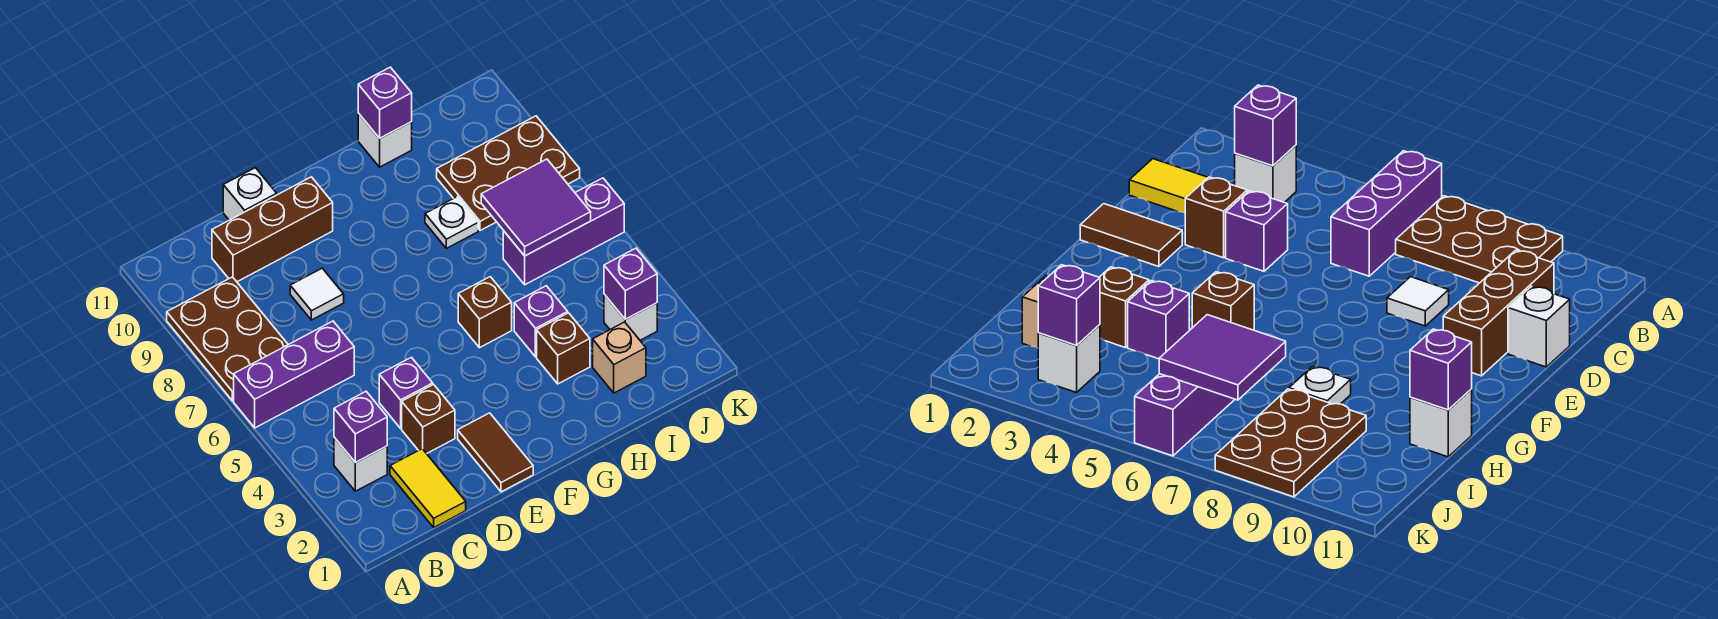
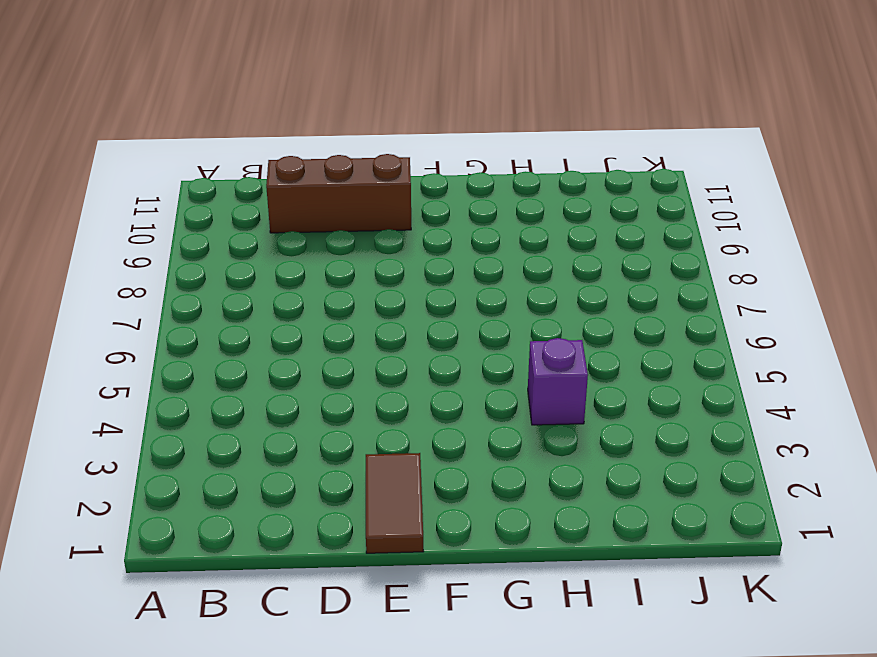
none -> purple 1x3 brick [234,321,354,428]
none -> brown 2x3 plate [167,277,288,401]
none -> white 1x1 brick [334,437,387,491]

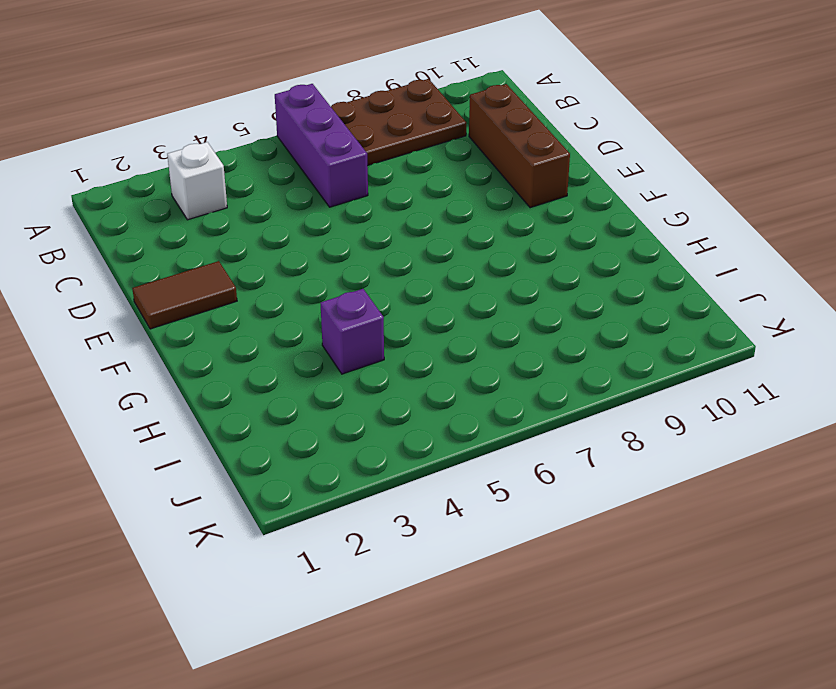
none -> yellow 1x2 tile [390,449,466,527]
none -> brown 1x1 brick [402,384,455,454]
none -> purple 1x1 brick [379,357,433,428]

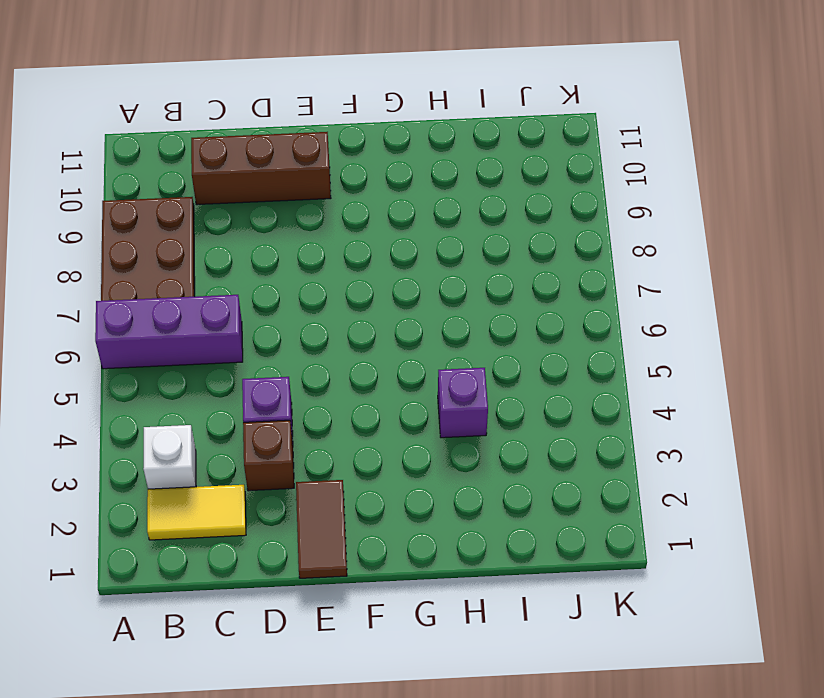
yellow 1x2 tile [147,485,246,540] -> yellow 1x2 tile turned to [390,449,466,527]
none -> white 1x1 tile [290,268,344,320]
none -> white 1x1 brick [223,168,277,220]
none -> brown 1x1 brick [458,277,512,348]

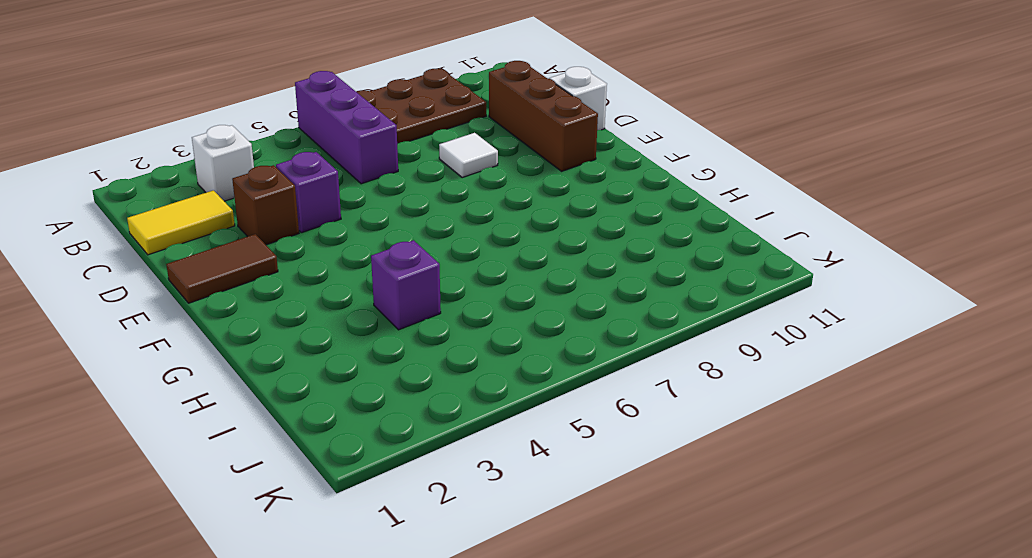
none -> brown 1x1 brick [458,277,512,348]
none -> brown 1x1 brick [537,313,590,384]
none -> white 1x1 plate [425,197,478,248]

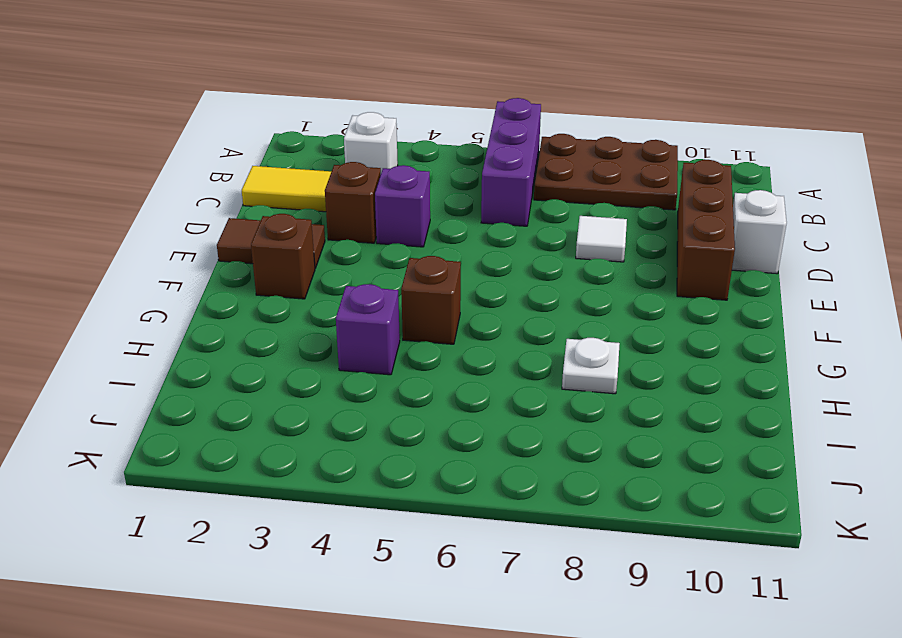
brown 1x1 brick [251,214,315,299] -> brown 1x1 brick moved to [537,313,590,384]
none -> white 1x1 brick [358,113,412,167]
none -> tan 1x1 brick [593,322,646,393]
none -> purple 1x3 brick [503,178,624,285]

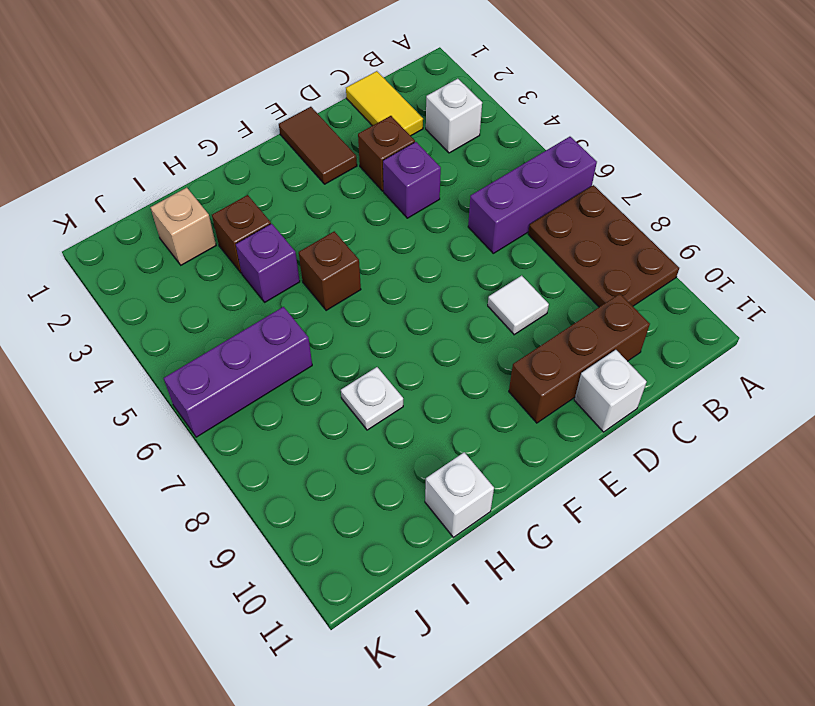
none -> brown 2x3 plate [437,116,580,231]
none -> white 1x1 brick [604,294,657,340]
none -> purple 1x1 brick [334,392,387,463]

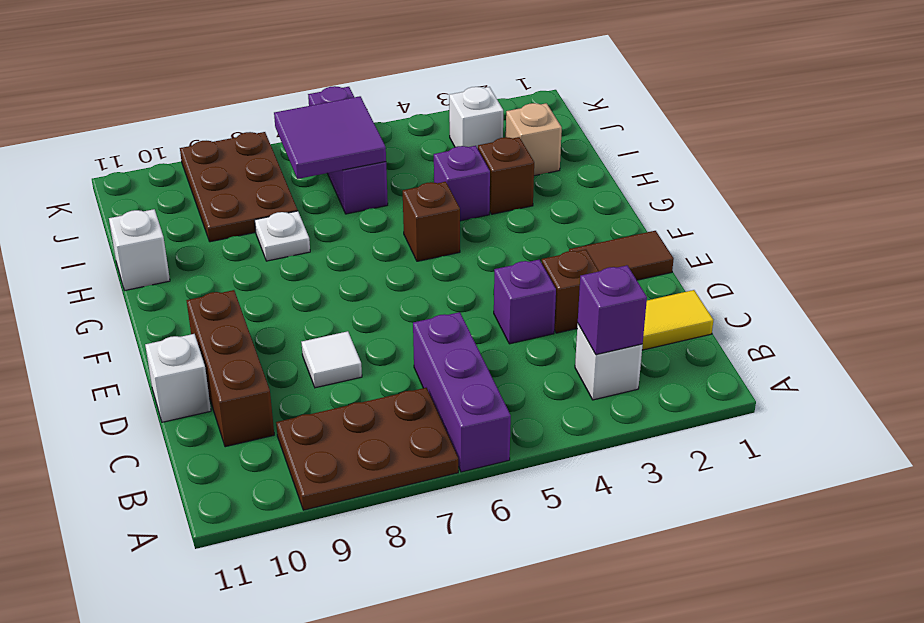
none -> purple 1x1 brick [358,67,412,138]
none -> purple 1x1 brick [604,248,657,319]

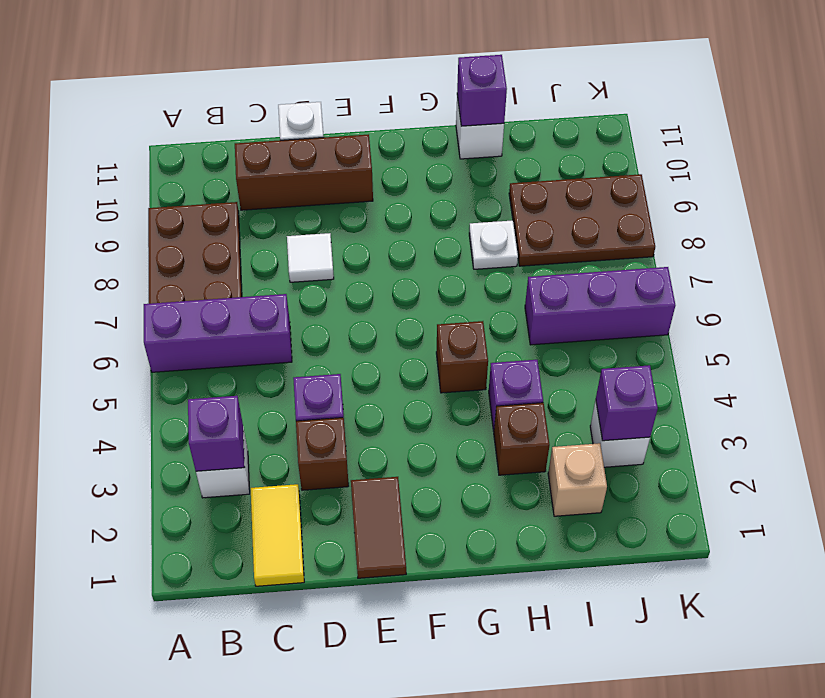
none -> purple 2x2 tile [481,159,591,256]

